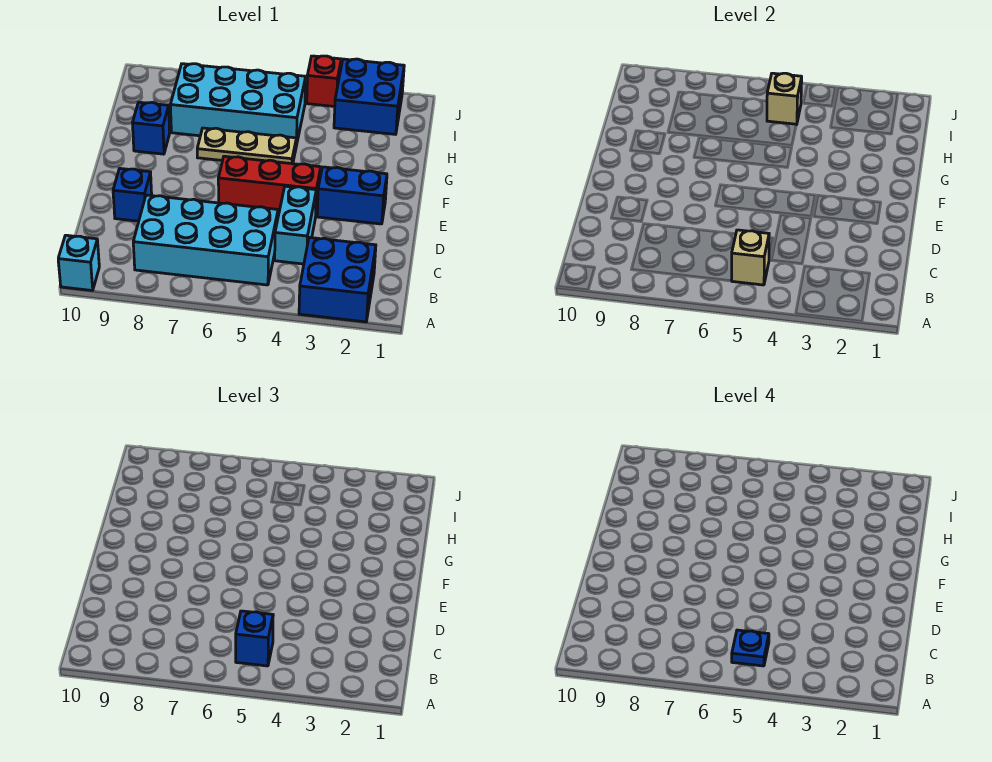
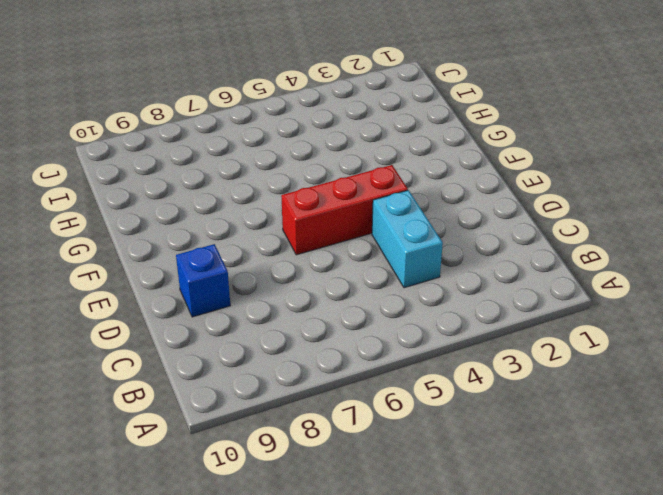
none -> blue 2x2 brick [299,237,376,322]
none -> cyan 1x1 brick [58,235,99,291]
none -> cyan 2x4 brick [133,195,278,285]

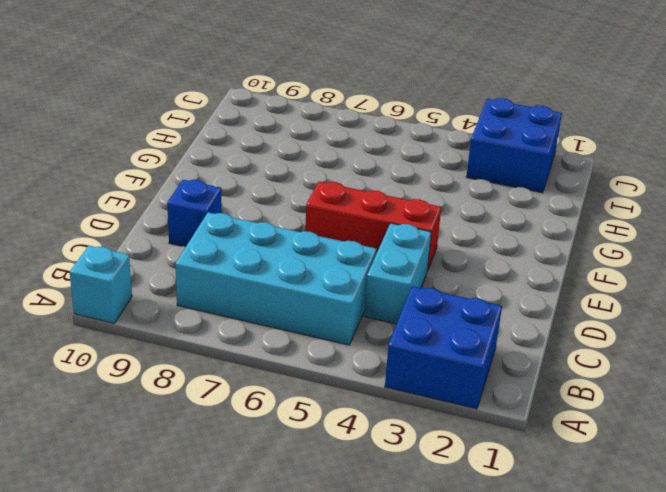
none -> blue 1x2 brick [317,167,387,224]
none -> tan 1x3 plate [197,128,296,164]
none -> blue 1x1 brick [132,102,170,154]

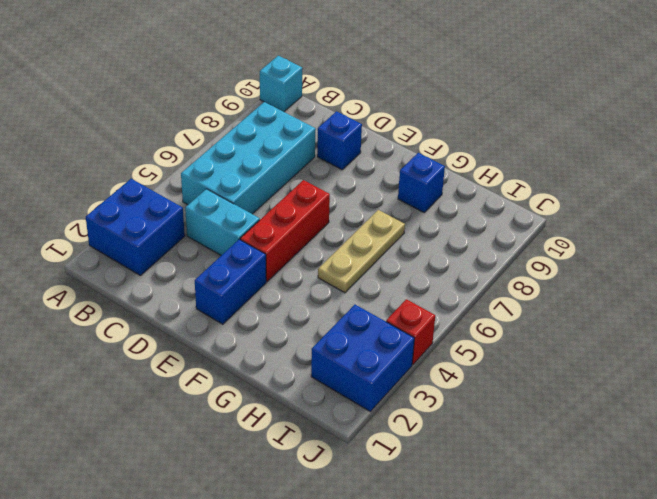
none -> cyan 2x4 brick [170,64,306,145]
none -> tan 1x1 brick [732,230,769,285]
none -> tan 1x1 brick [767,73,802,125]

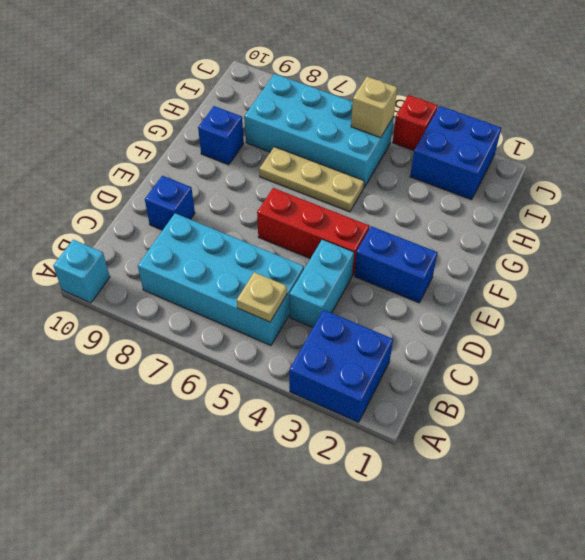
tan 1x1 plate [237,272,287,322] -> tan 1x1 brick [732,230,769,285]
none -> blue 1x1 brick [236,611,273,666]
none -> blue 1x1 plate [732,630,769,666]

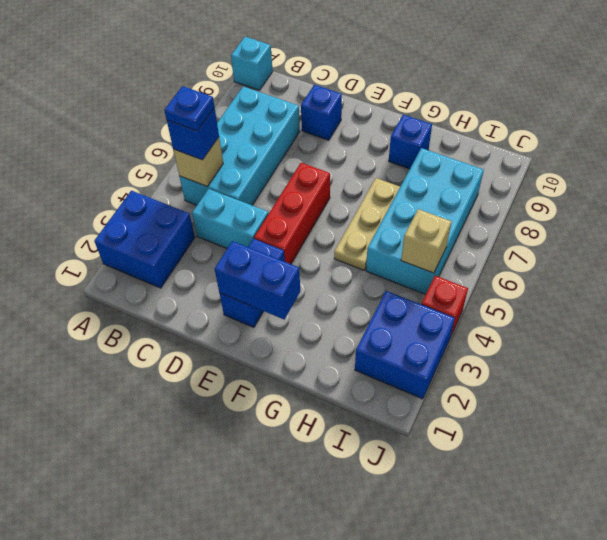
blue 1x2 brick [215,241,300,319] -> none

